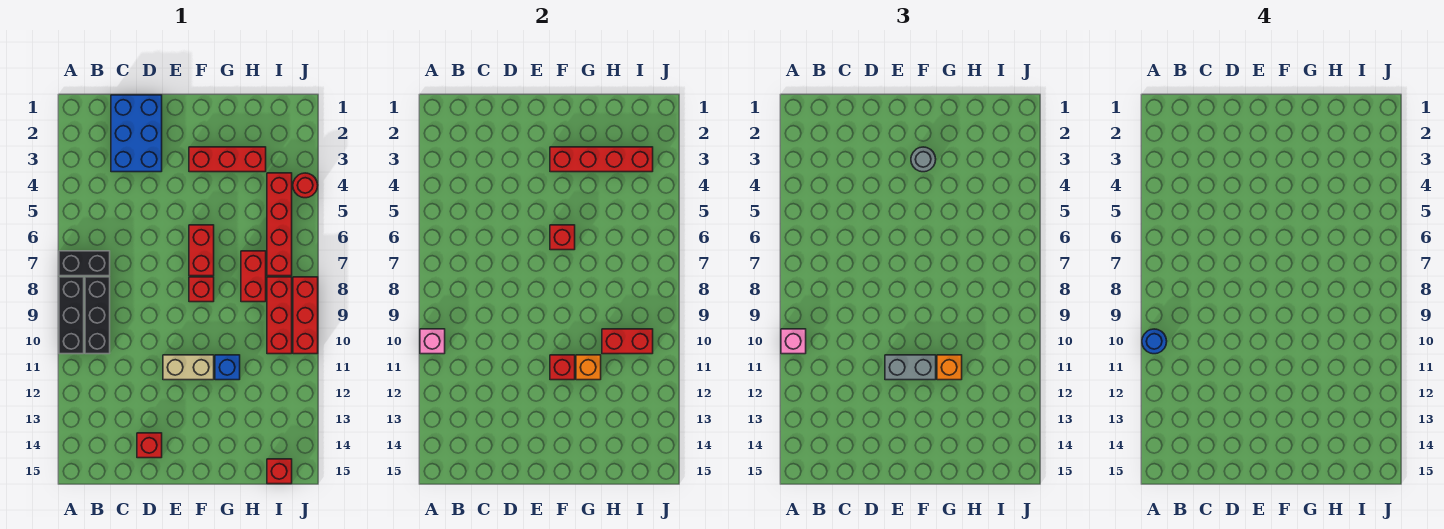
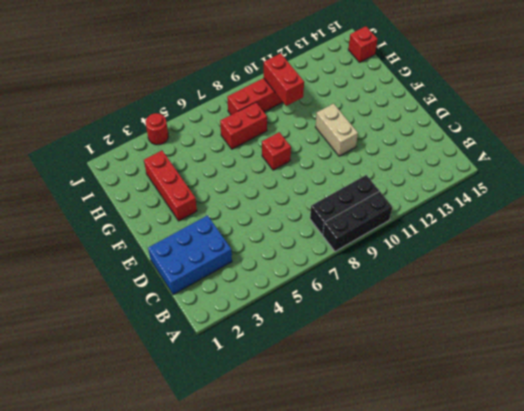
none -> black 1x2 brick [59,251,110,276]
none -> red 1x1 brick [137,433,162,458]
none -> red 1x2 brick [189,225,214,276]

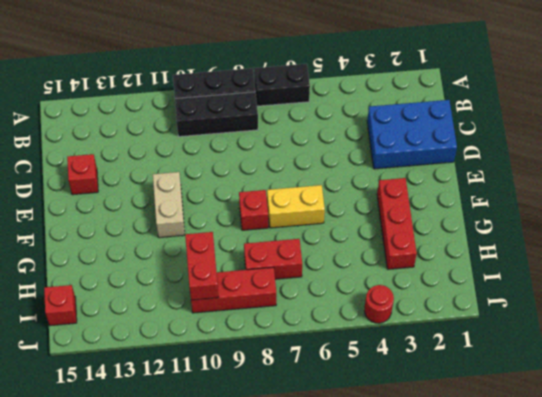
black 1x2 brick [254,64,310,106] -> black 1x2 brick turned to [59,251,110,276]
yellow 1x2 brick [267,185,325,228] -> red 1x2 brick [189,225,214,276]
none -> blue 1x1 brick [215,355,240,380]
none -> red 1x4 brick [267,173,292,276]
none -> red 1x3 brick [293,277,318,354]

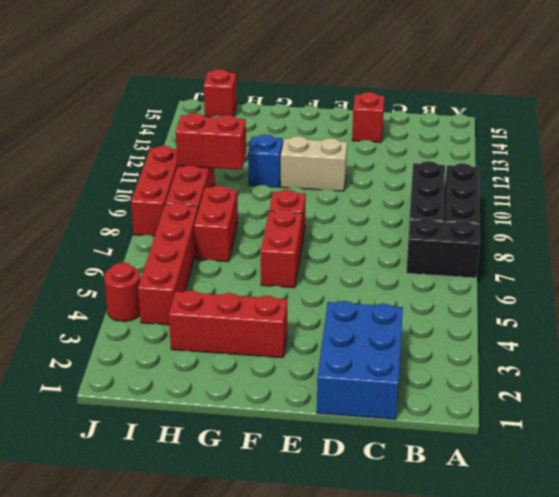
none -> pink 1x1 brick [420,329,445,354]
none -> red 1x4 brick [550,147,653,172]
none -> red 1x1 brick [550,225,575,250]

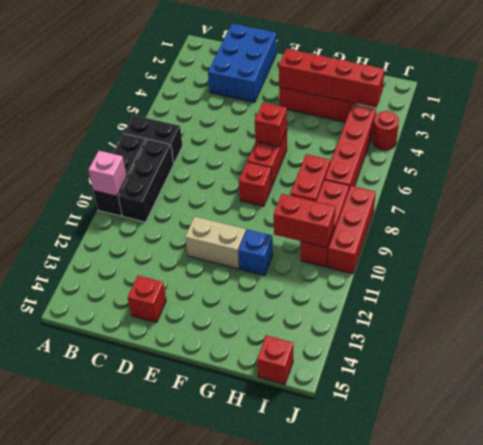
none -> red 1x1 brick [550,355,575,380]
none -> orange 1x1 brick [576,355,601,380]
none -> pink 1x1 brick [781,329,806,354]

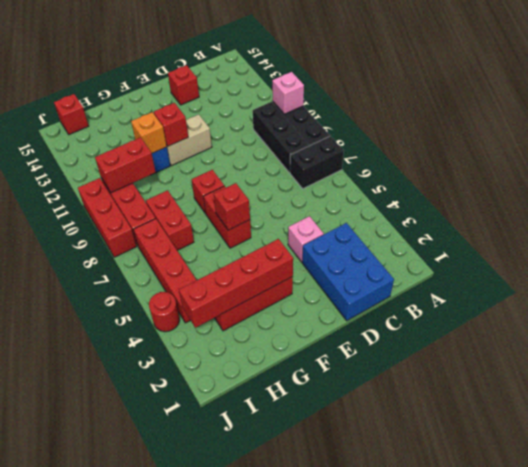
pink 1x1 brick [288,216,324,262] -> pink 1x1 brick moved to [781,329,806,354]
none -> grey 1x2 brick [885,355,936,380]
none -> grey 1x1 round brick [911,147,936,172]
none -> orange 1x1 brick [937,355,962,380]

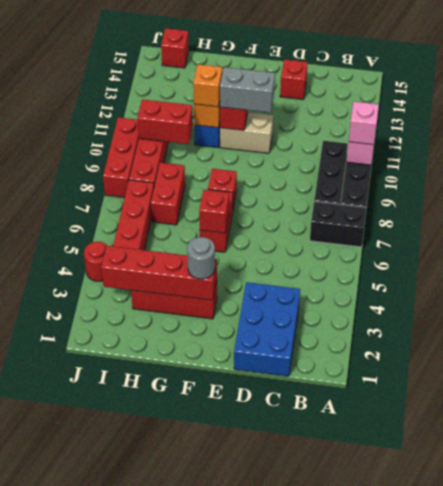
none -> blue 1x1 round brick [1142,329,1167,354]

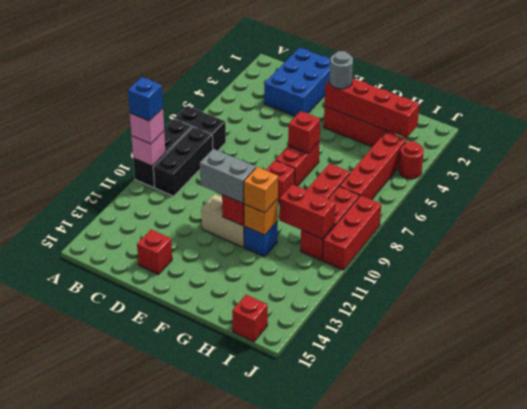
blue 1x1 brick [128,77,163,121] -> blue 1x1 round brick [1142,329,1167,354]

